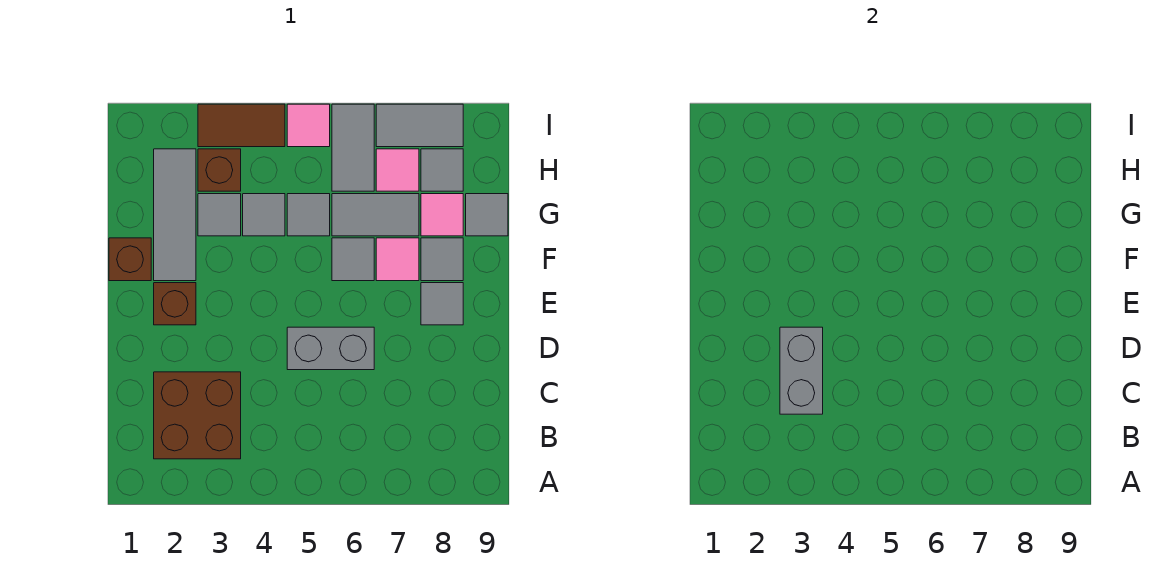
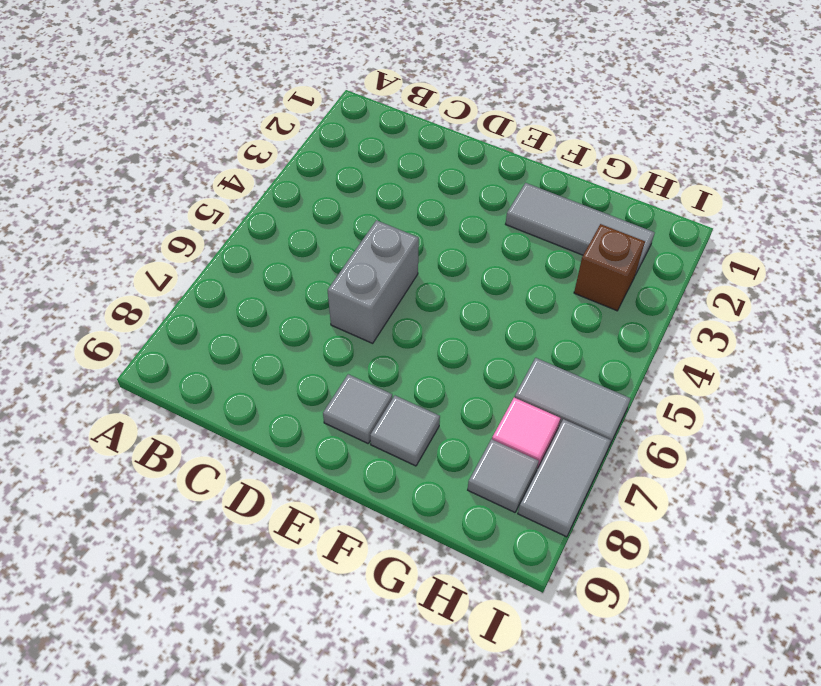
none -> brown 2x2 brick [154,372,241,459]
none -> brown 1x1 brick [154,283,196,325]
none -> brown 1x1 brick [109,238,151,281]

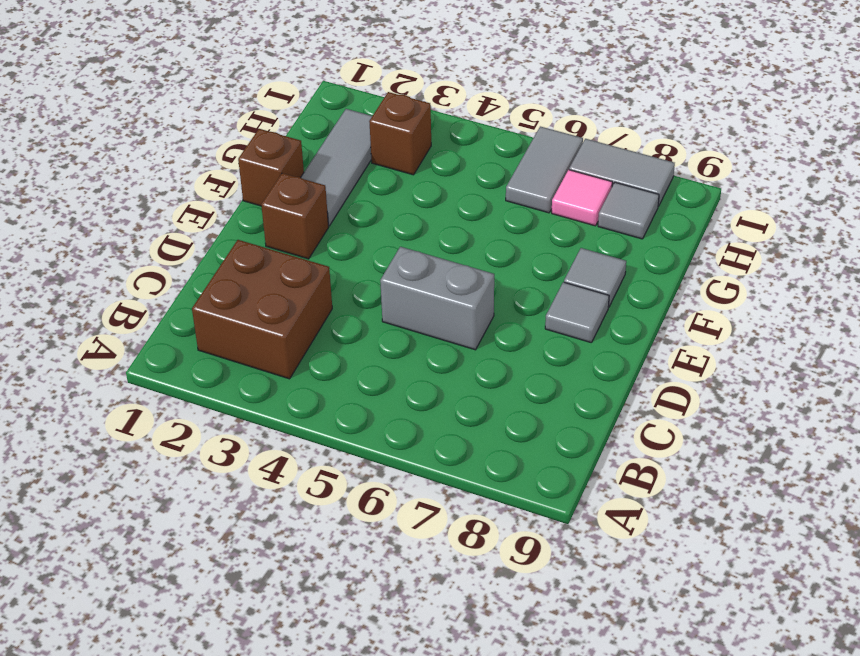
none -> grey 1x1 tile [332,238,374,281]
none -> pink 1x1 tile [376,238,419,281]
none -> grey 1x1 tile [198,194,241,236]

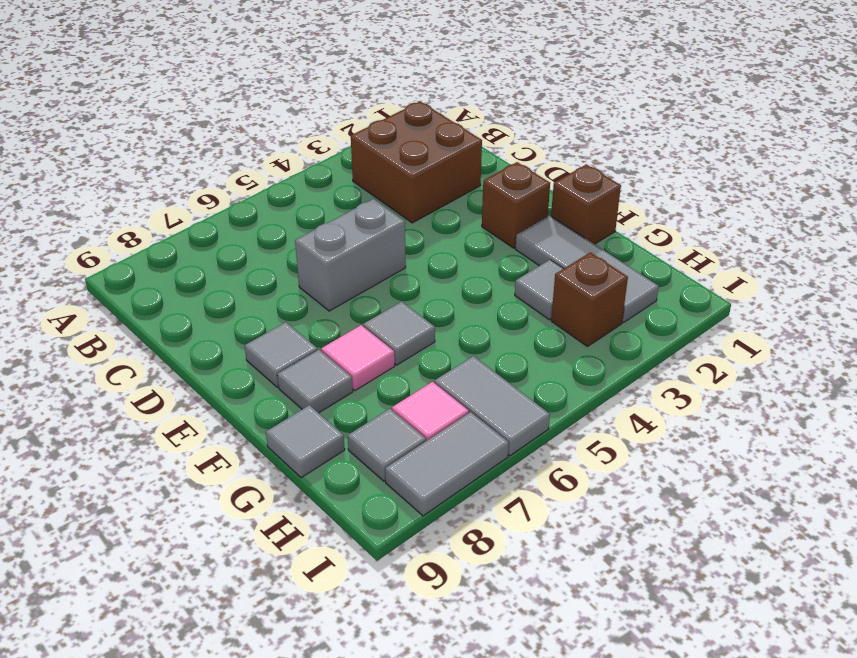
none -> grey 1x1 tile [243,194,285,236]
none -> grey 1x1 tile [287,194,330,236]
none -> grey 1x2 tile [332,194,419,236]

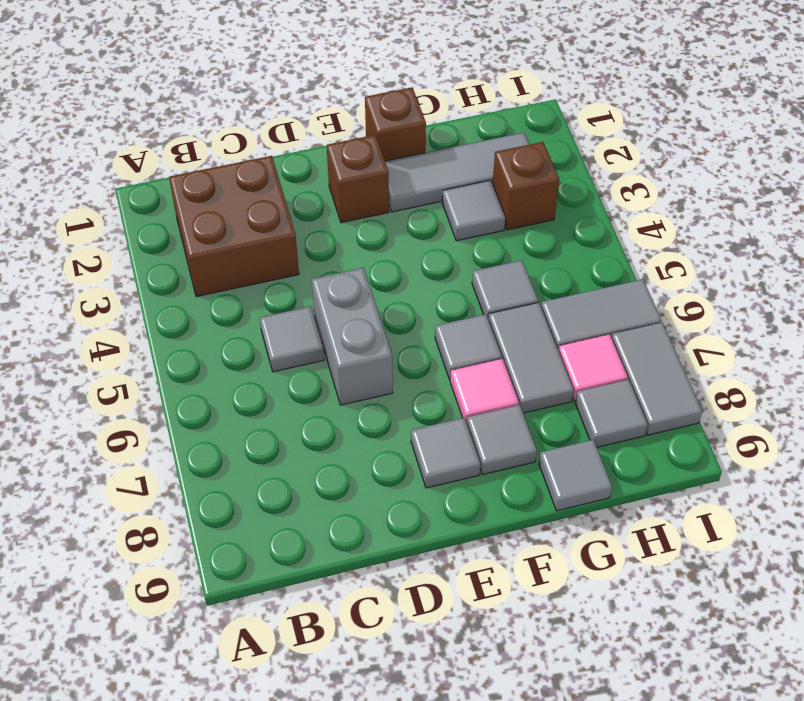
grey 1x1 tile [260,306,324,372] -> grey 1x1 tile moved to [243,194,285,236]
none -> pink 1x1 tile [421,194,463,236]
none -> brown 1x2 tile [198,104,285,147]
none -> pink 1x1 tile [287,104,330,147]

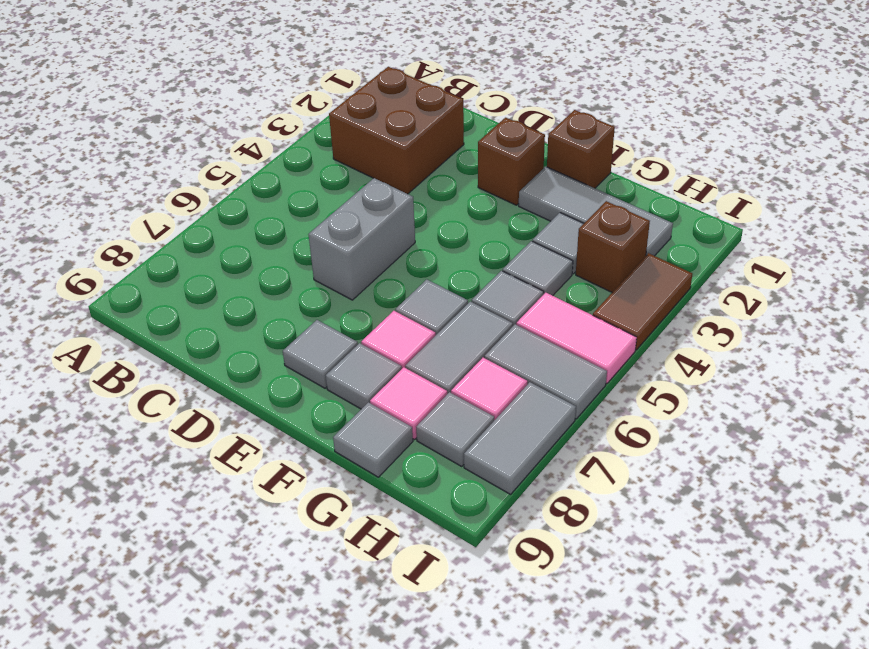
pink 1x2 tile [516,293,637,384] -> pink 1x1 tile [287,104,330,147]
none -> grey 1x2 brick [780,327,823,414]

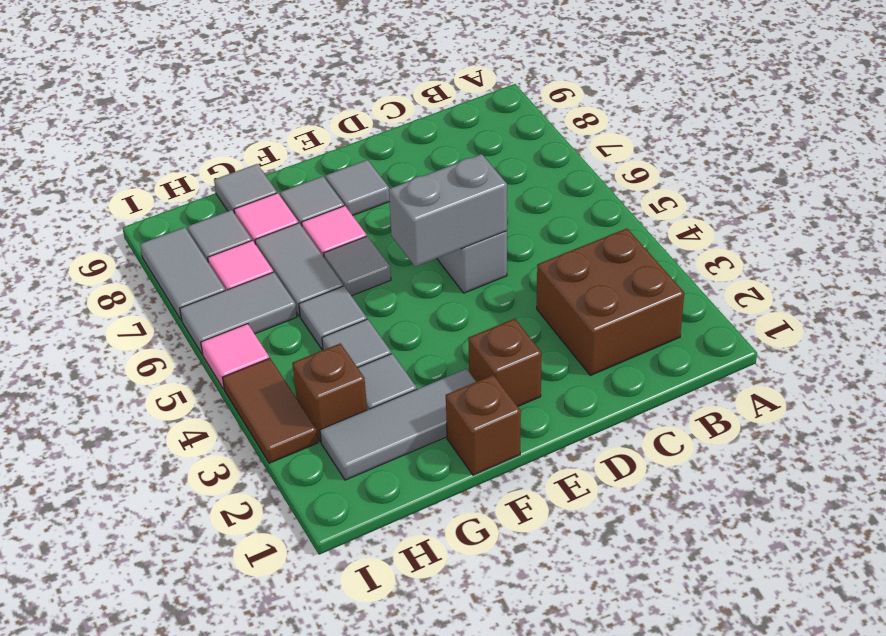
grey 1x2 brick [389,154,507,267] -> grey 1x2 brick moved to [780,327,823,414]

